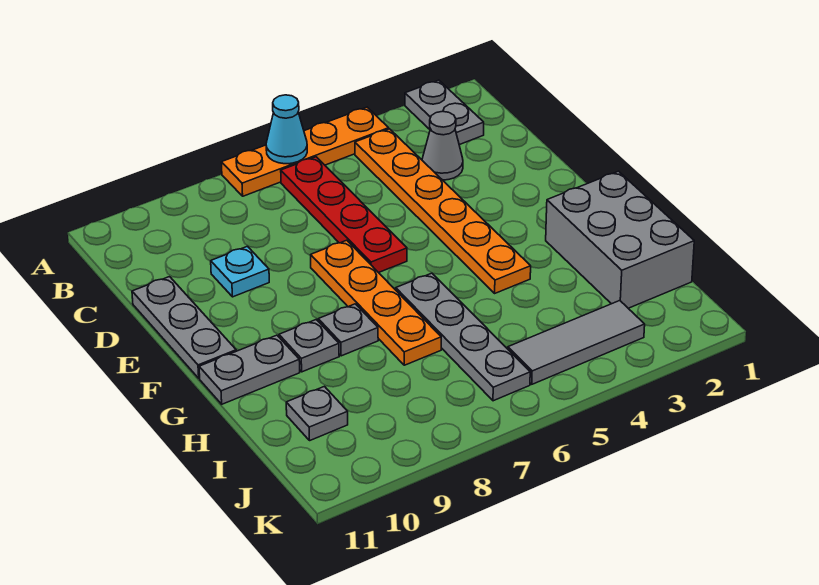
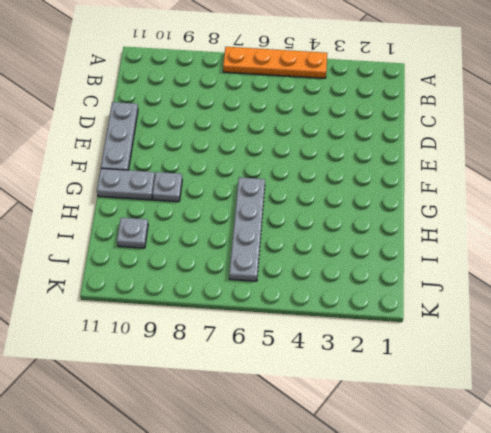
none -> grey 1x2 plate [405,80,484,145]
none -> orange 1x6 plate [355,129,531,293]
none -> red 1x4 plate [281,157,407,273]

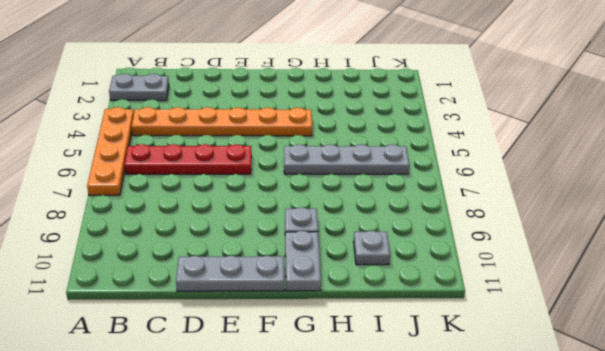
none -> grey 1x1 cone [422,111,463,180]
none -> cyan 1x1 plate [211,246,269,297]
none -> orange 1x4 plate [311,240,441,365]

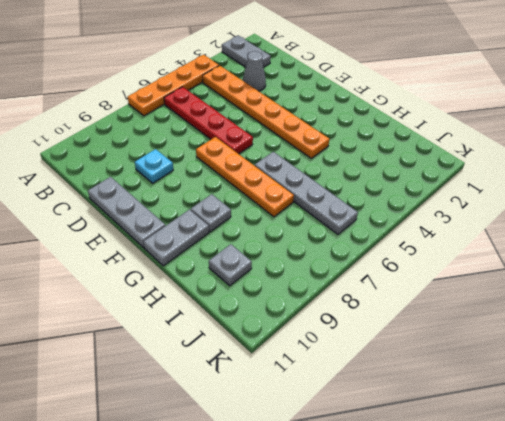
none -> grey 2x3 brick [546,171,694,308]
none -> grey 1x1 plate [318,304,378,356]
none -> grey 1x3 tile [508,301,645,384]

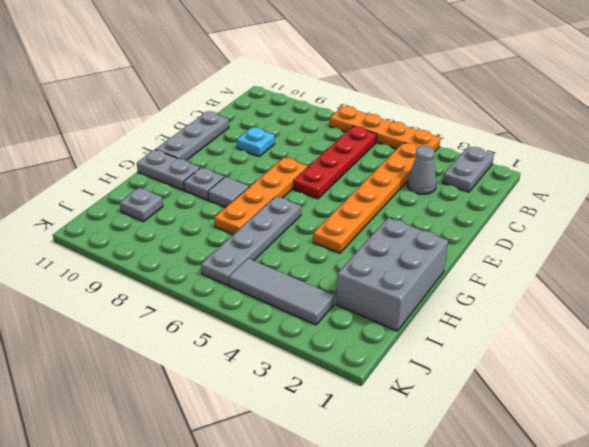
grey 1x1 tile [208,177,249,207] -> grey 1x1 plate [318,304,378,356]
none -> cyan 1x1 cone [266,95,307,164]

